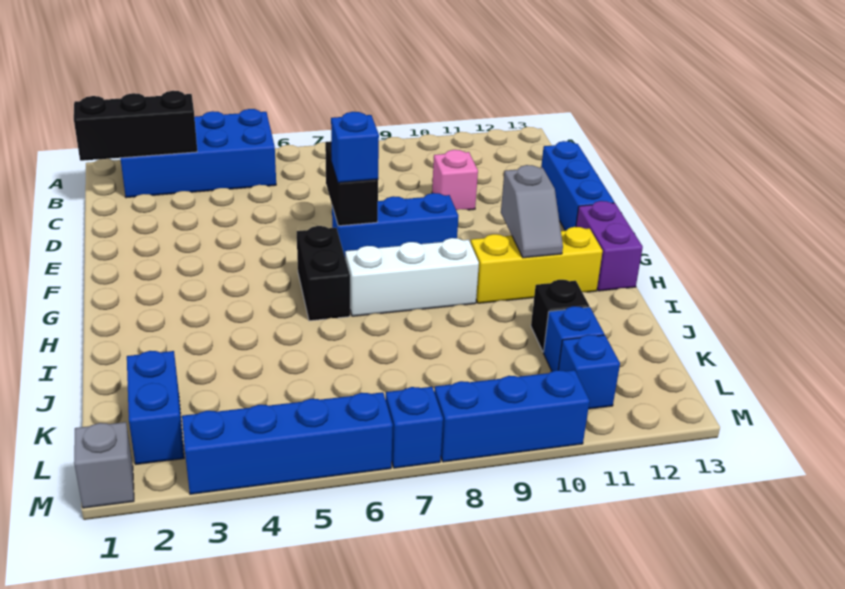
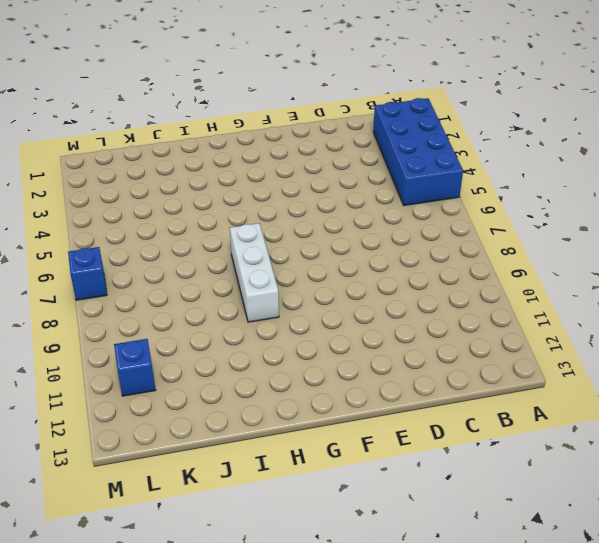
none -> pink 1x1 brick [432,150,478,210]
none -> blue 1x3 brick [541,141,614,231]
none -> blue 1x3 brick [332,193,458,256]

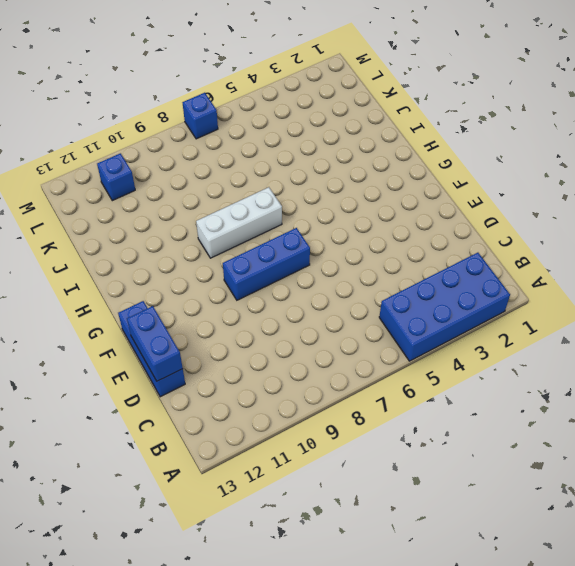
blue 1x2 brick [127,306,183,381] -> blue 1x2 brick moved to [127,351,184,464]
none -> pink 1x1 brick [432,150,478,210]
none -> black 1x2 brick [297,226,350,321]
none -> purple 1x2 brick [576,201,643,291]

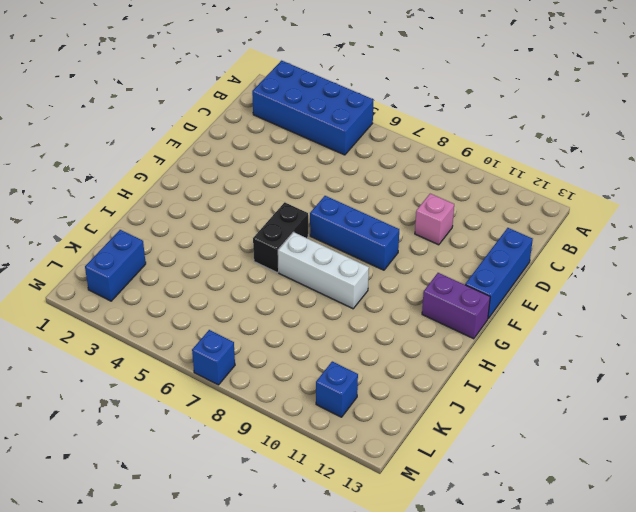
purple 1x2 brick [422,273,490,339] -> purple 1x2 brick turned to [576,201,643,291]
none -> yellow 1x3 brick [471,227,603,303]
none -> black 1x1 brick [531,280,589,352]
none -> blue 1x1 brick [543,306,604,371]

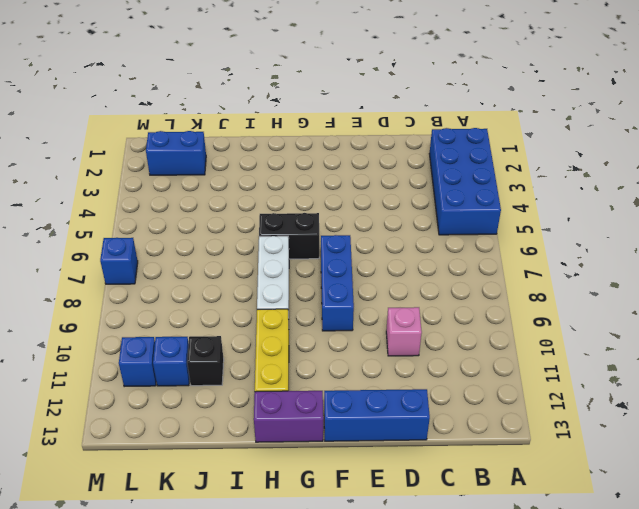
none -> grey 1x1 brick [74,422,134,508]
none -> blue 1x4 brick [182,392,393,494]
none -> blue 1x3 brick [434,370,590,462]

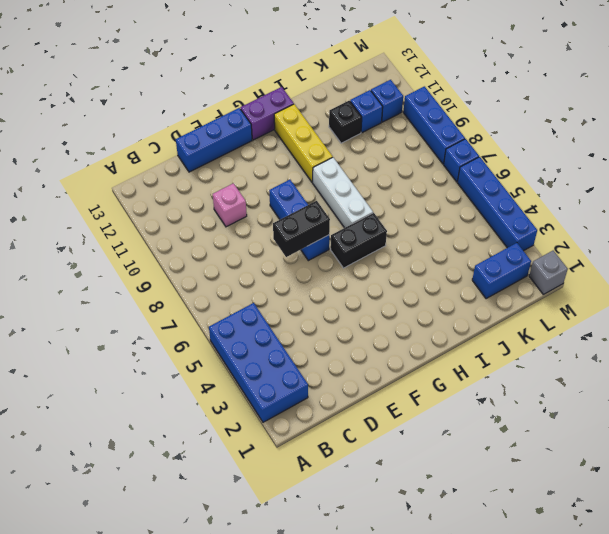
none -> black 1x3 brick [74,91,197,161]
none -> grey 1x2 slope [501,165,563,258]
none -> blue 1x1 brick [331,112,379,183]

